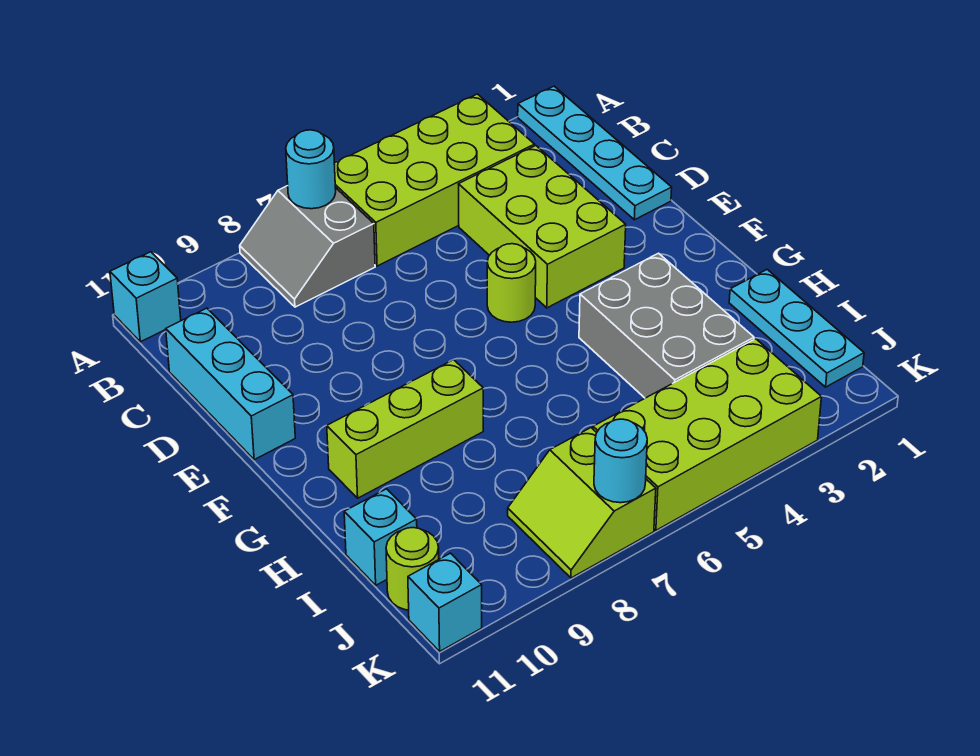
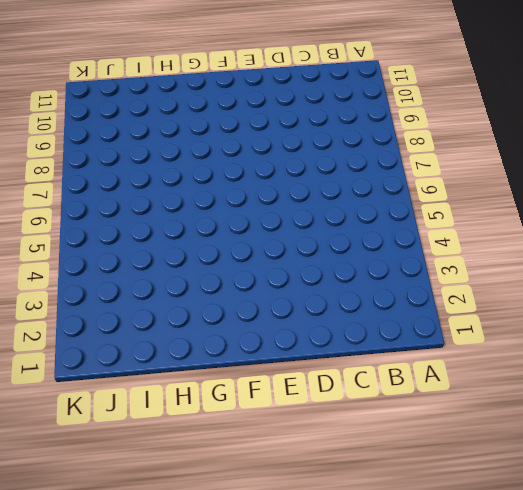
none -> cyan 1x4 plate [518,86,672,220]
none -> lime 2x4 brick [334,94,535,266]
none -> grey 2x2 slope [240,186,375,307]

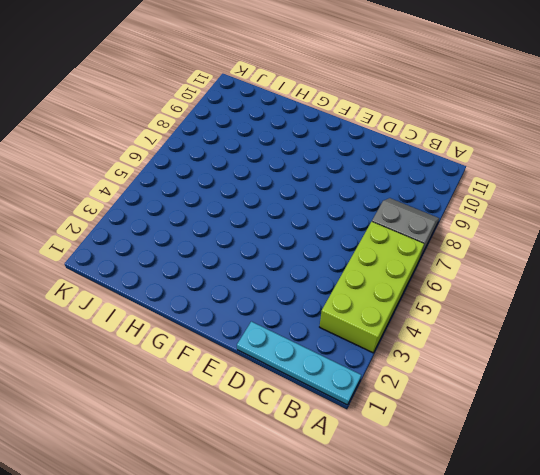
none -> cyan 1x1 brick [110,252,181,342]
none -> lime 2x3 brick [459,146,626,308]
none -> cyan 1x3 brick [166,308,295,460]

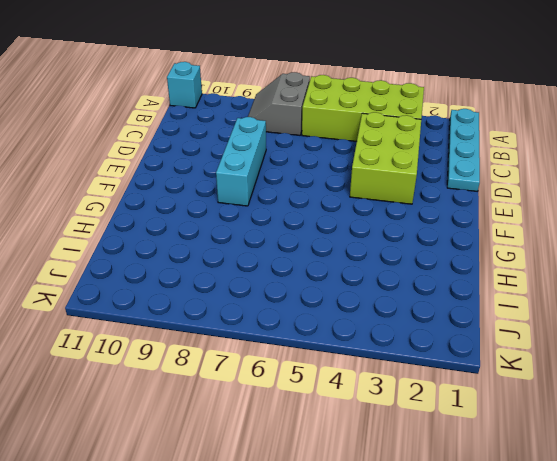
cyan 1x3 brick [216,117,266,206] -> cyan 1x3 brick moved to [166,308,295,460]
none -> lime 1x1 round brick [487,244,536,322]
none -> grey 2x3 brick [579,253,754,398]
none -> lime 1x3 brick [327,360,483,498]

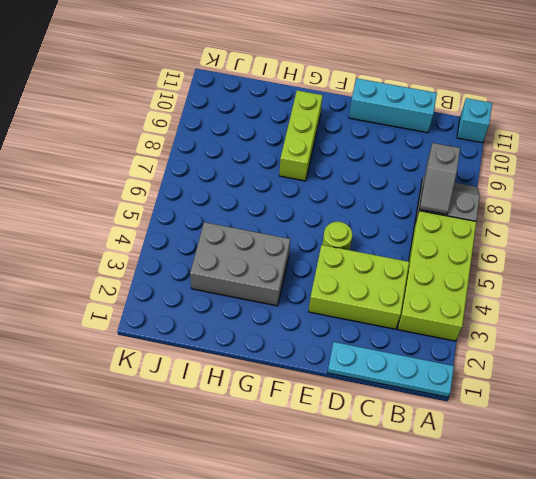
grey 1x2 slope [419,143,460,215] -> none
none -> cyan 1x3 plate [729,270,864,387]
none -> cyan 1x1 brick [344,489,417,585]
none -> lime 2x4 brick [593,339,821,530]

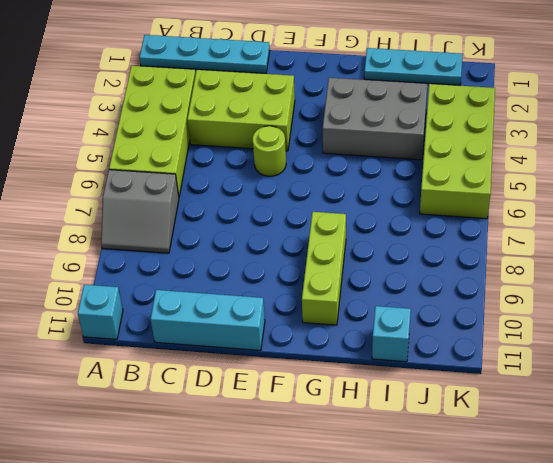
none -> lime 2x2 slope [508,428,656,578]
none -> lime 1x1 round brick [386,528,439,610]
none -> cyan 1x1 brick [408,553,482,651]

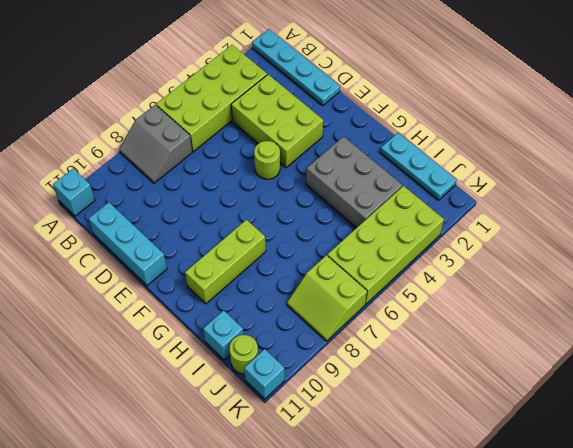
none -> cyan 1x1 round brick [286,130,336,209]
none -> cyan 1x1 round brick [594,419,647,503]

